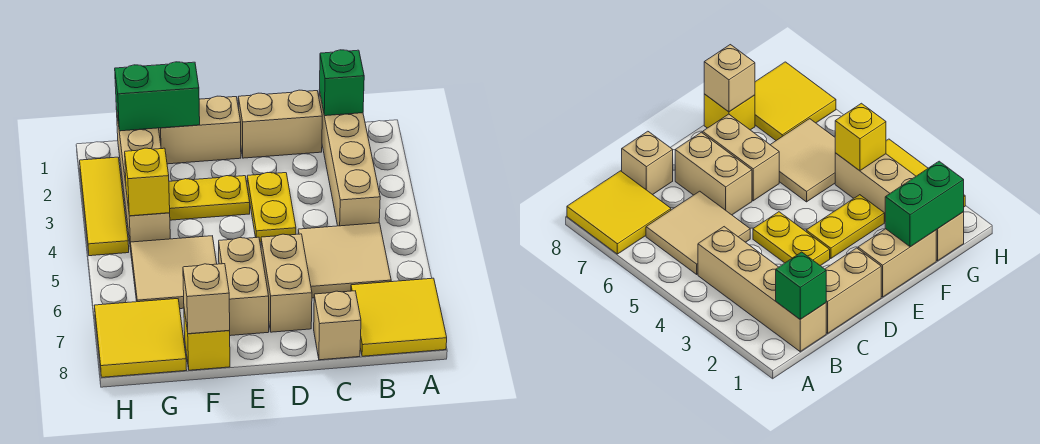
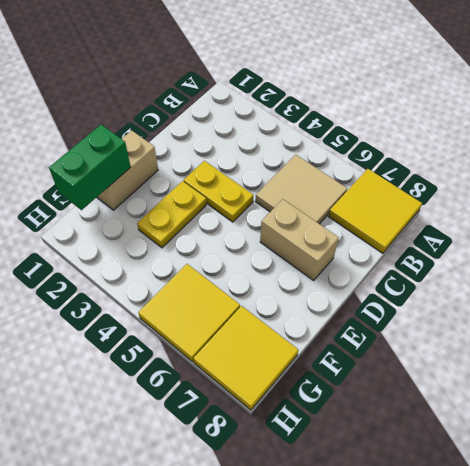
yellow 2x2 tile [138,264,240,362] -> tan 2x2 tile [131,236,217,309]
none -> tan 1x4 brick [319,91,380,226]
none -> tan 1x2 brick [238,90,322,158]
none -> tan 1x1 brick [314,291,361,360]

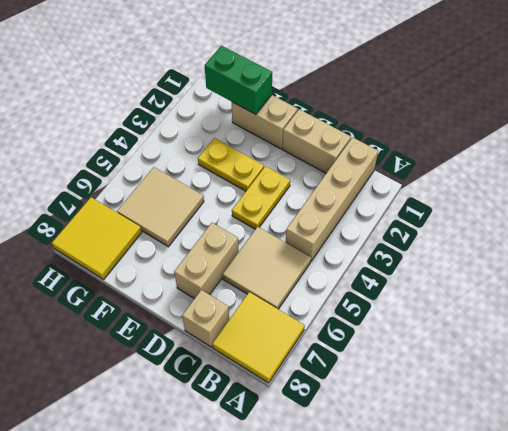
none -> tan 1x2 brick [219,237,269,336]
none -> yellow 1x1 brick [184,309,230,370]
none -> tan 1x4 brick [116,107,170,249]

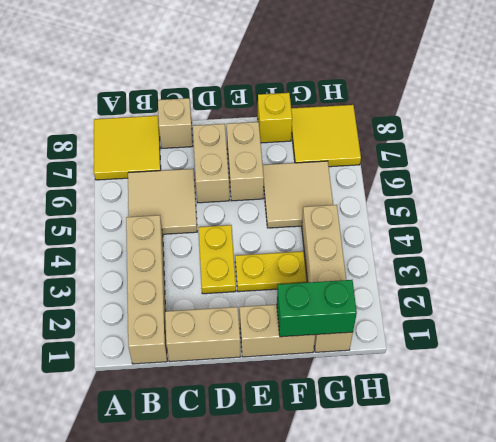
none -> yellow 1x3 tile [80,157,129,256]
none -> green 1x1 brick [319,50,364,116]
none -> tan 1x1 brick [183,264,230,334]

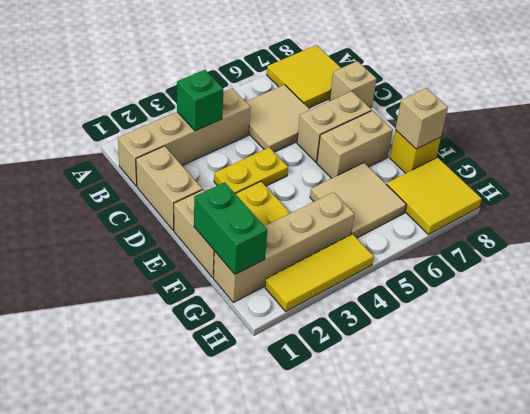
green 1x1 brick [177,70,223,131] -> green 1x1 brick moved to [319,50,364,116]
none -> yellow 1x1 brick [125,148,170,216]

